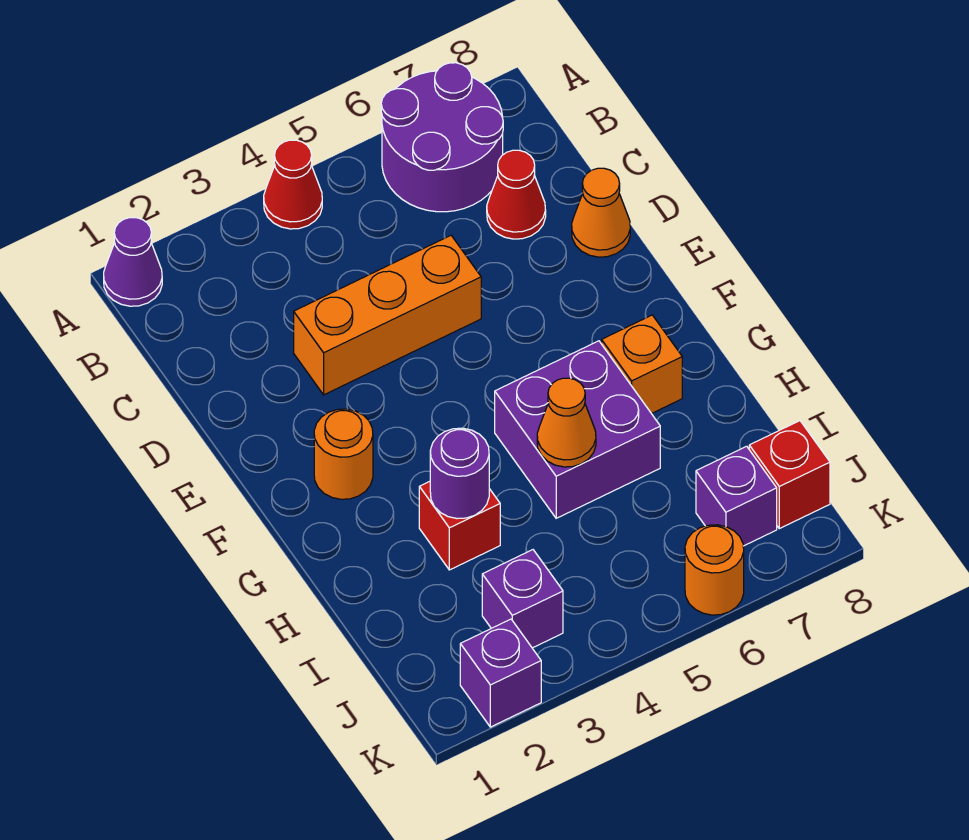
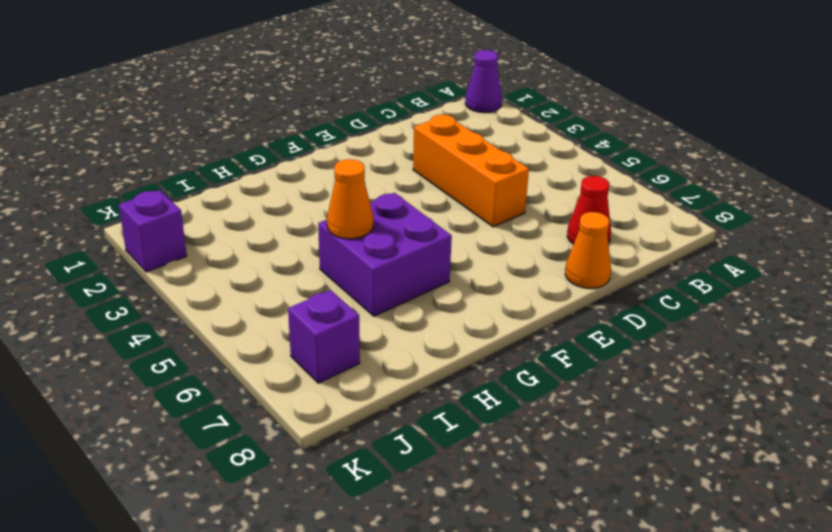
none -> red 1x1 cone [264,140,322,229]
none -> purple 2x2 round brick [381,63,503,212]
none -> orange 1x1 round brick [314,409,373,499]

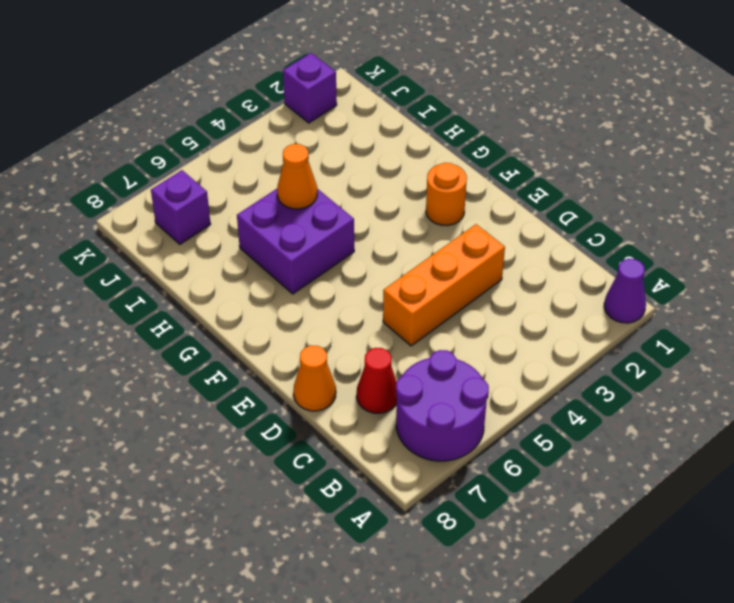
none -> red 1x1 cone [264,140,322,229]
none -> orange 1x1 brick [602,315,682,414]
none -> red 1x1 brick [419,481,500,570]

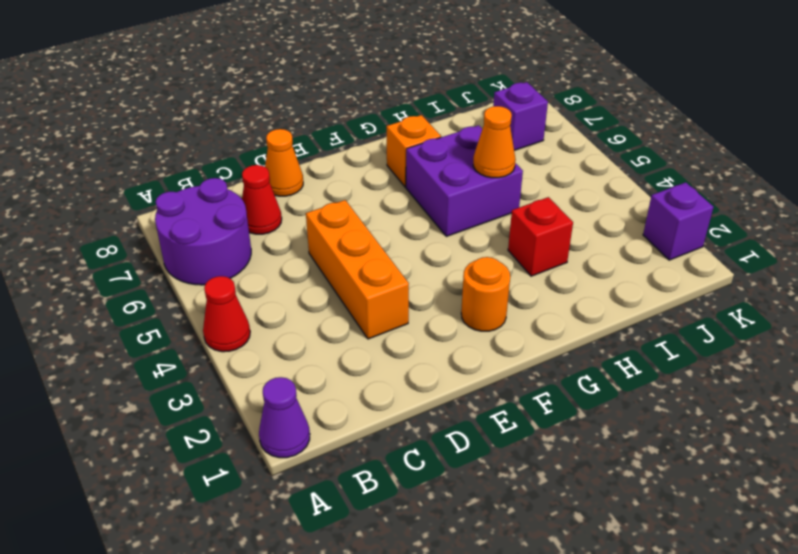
none -> purple 1x1 brick [482,550,563,648]
none -> red 1x1 brick [749,421,830,529]
none -> orange 1x1 round brick [685,525,744,615]

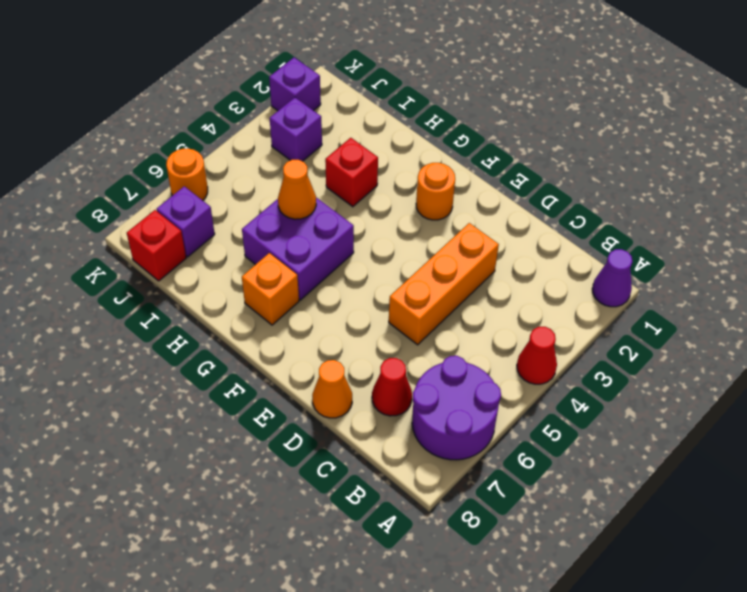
none -> purple 1x1 round brick [430,428,489,519]

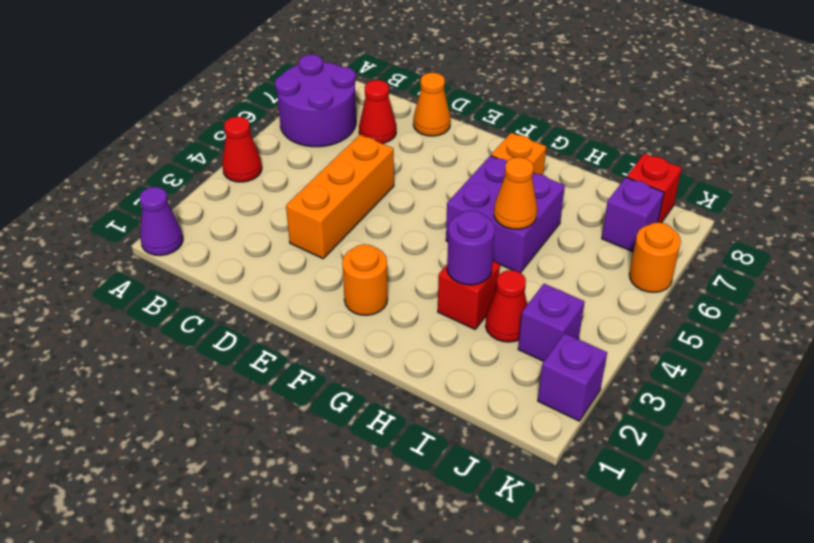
red 1x1 cone [485,270,527,342] -> none

